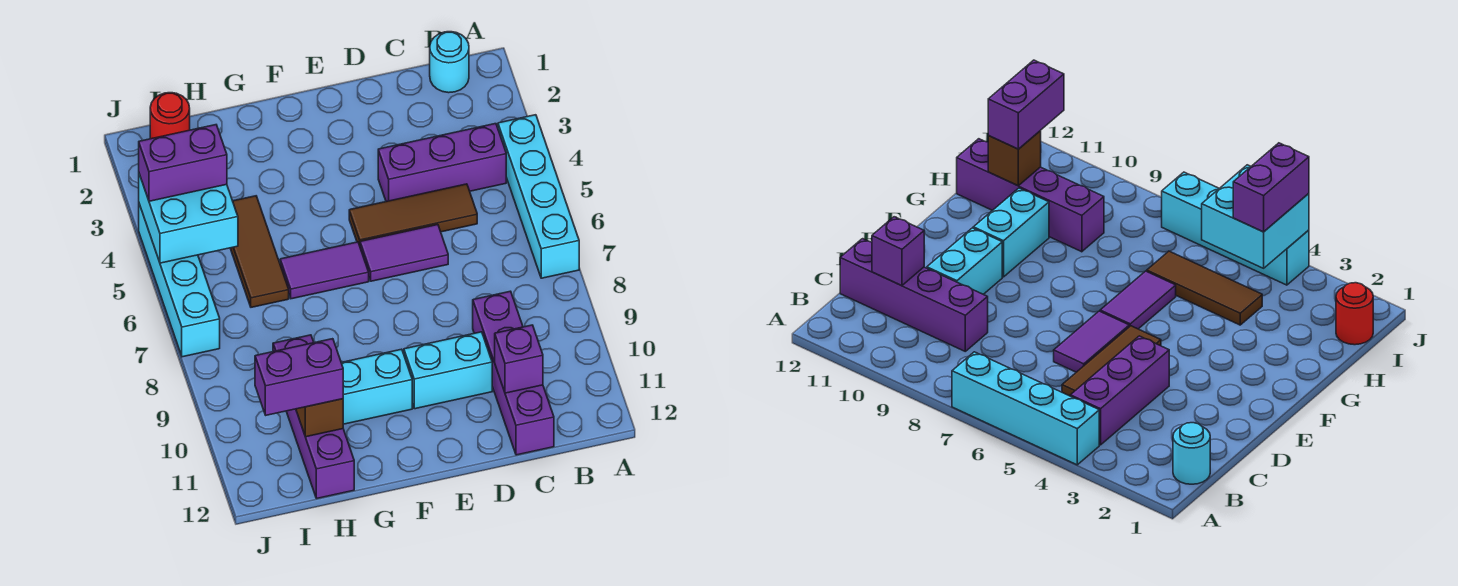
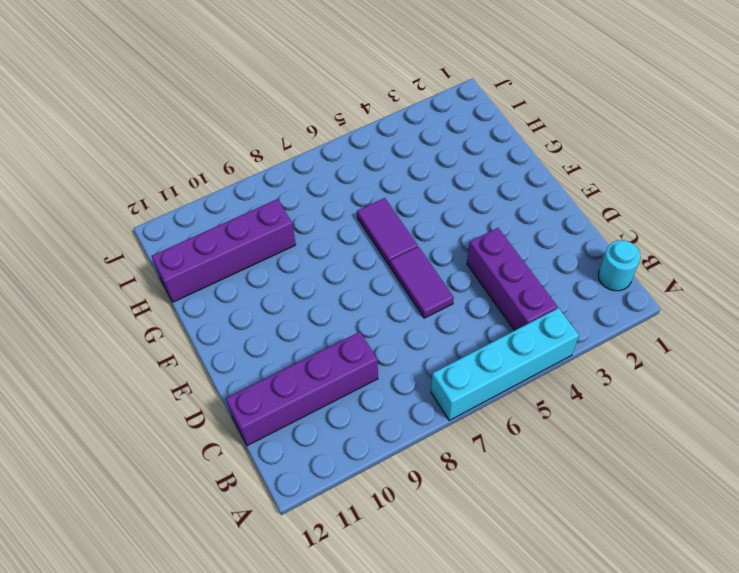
none -> brown 1x3 tile [349,184,477,245]
none -> cyan 1x2 brick [404,332,492,409]
none -> cyan 1x2 brick [341,349,412,424]

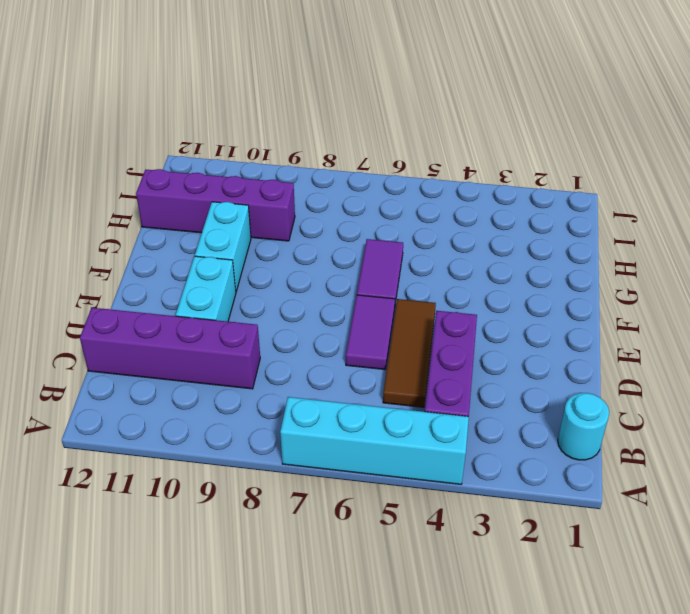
none -> brown 1x3 tile [230,196,289,307]
none -> red 1x1 round brick [150,93,190,139]
none -> cyan 1x4 brick [139,204,220,357]

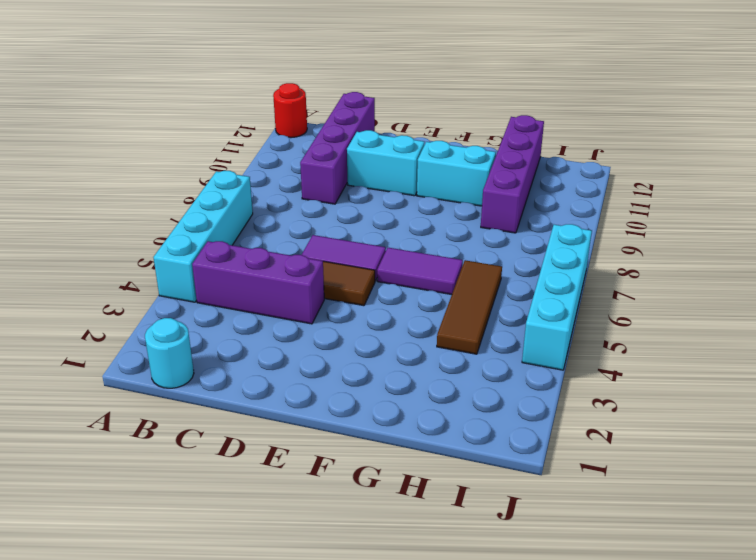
red 1x1 round brick [273,83,307,138] -> red 1x1 round brick moved to [150,93,190,139]
none -> purple 1x1 brick [495,325,543,393]
none -> brown 1x1 brick [296,399,343,437]
none -> cyan 2x2 brick [139,174,238,263]

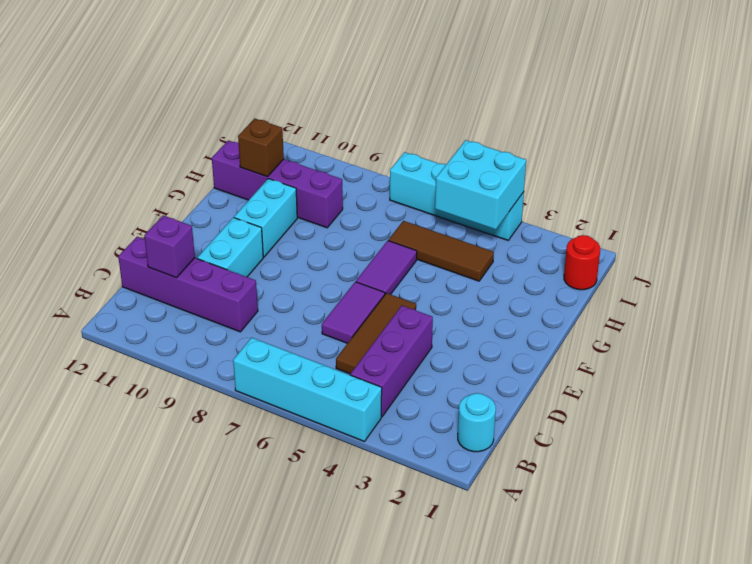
none -> purple 1x2 brick [255,339,343,415]
none -> purple 1x2 brick [139,125,227,201]

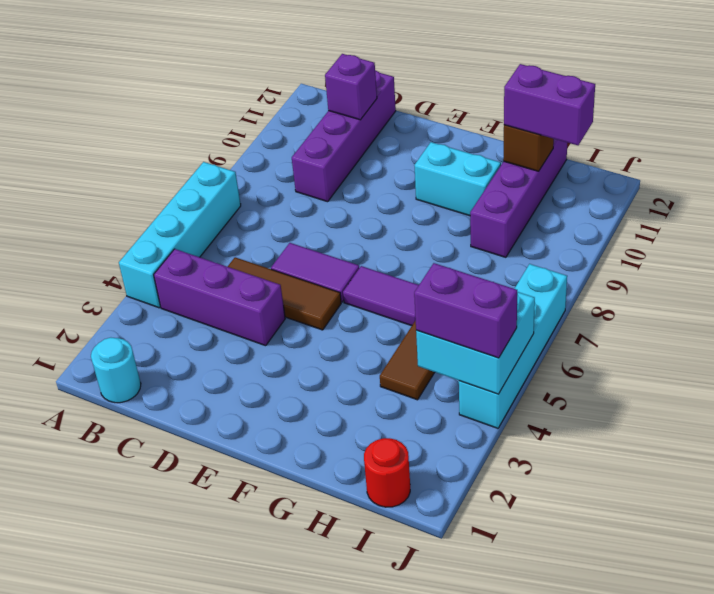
none -> cyan 1x2 brick [404,332,492,409]

